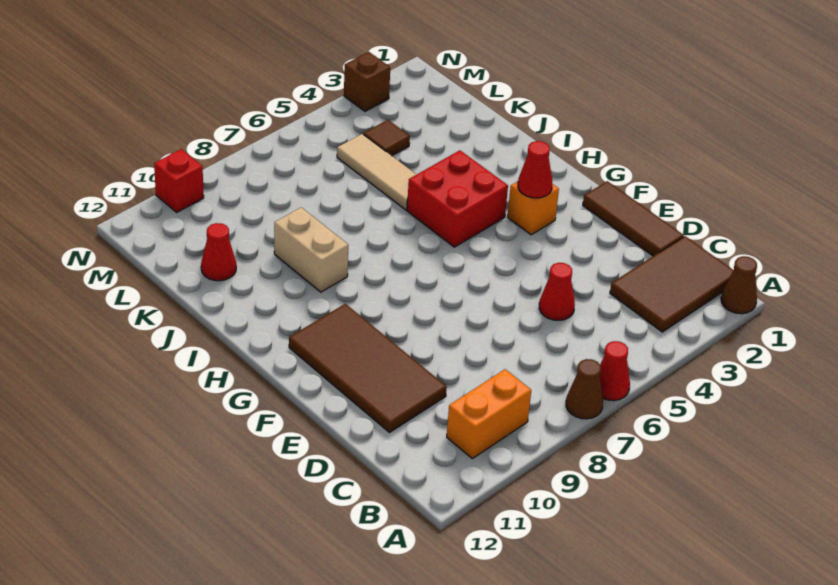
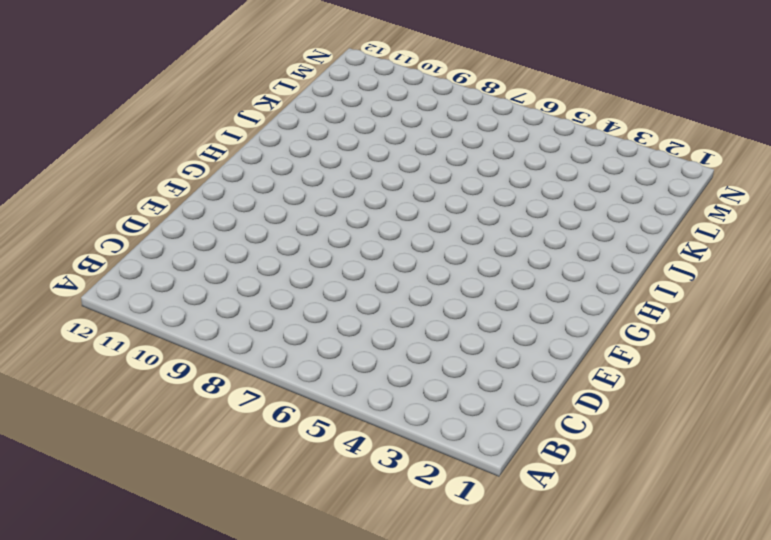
none -> brown 1x1 cone [721,256,757,314]
none -> red 1x1 cone [600,341,630,401]
none -> brown 1x1 cone [566,359,603,419]

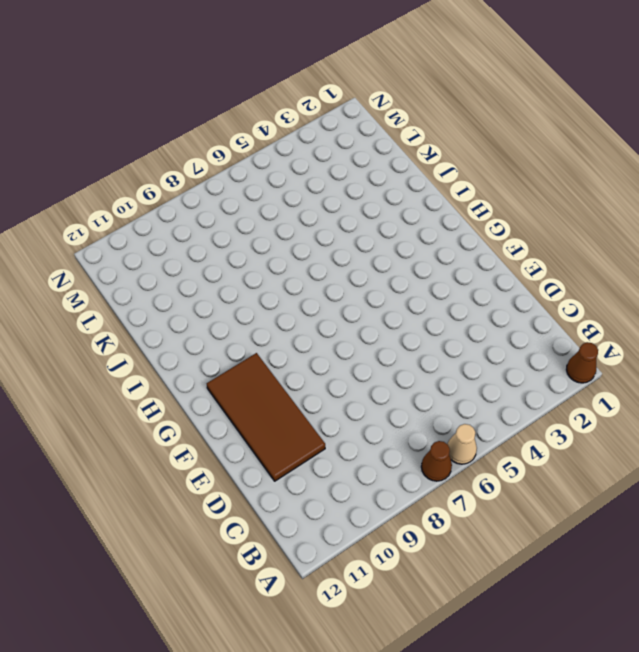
tan 1x1 cone [447,424,477,464] -> red 1x1 cone [600,341,630,401]
none -> brown 2x3 tile [610,236,733,332]
none -> orange 1x2 brick [447,369,531,459]
none -> brown 1x3 tile [583,181,684,256]

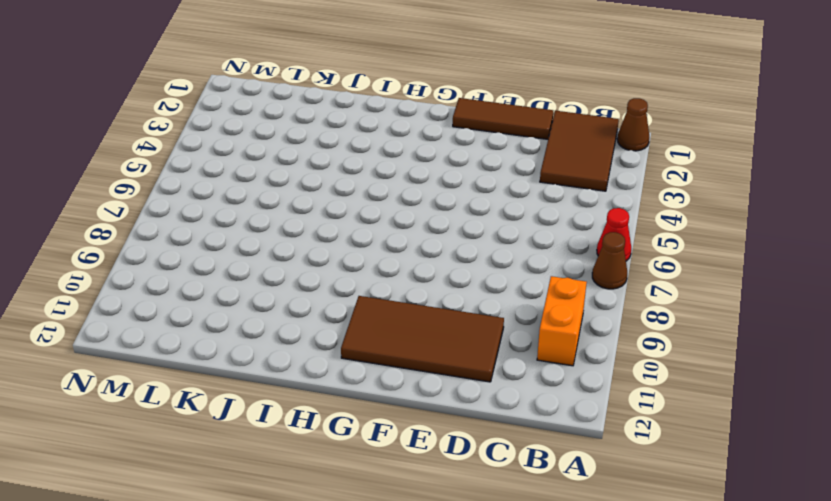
none -> red 1x1 cone [539,263,575,320]
none -> orange 1x1 brick [508,181,559,235]
none -> red 2x2 brick [407,150,508,247]

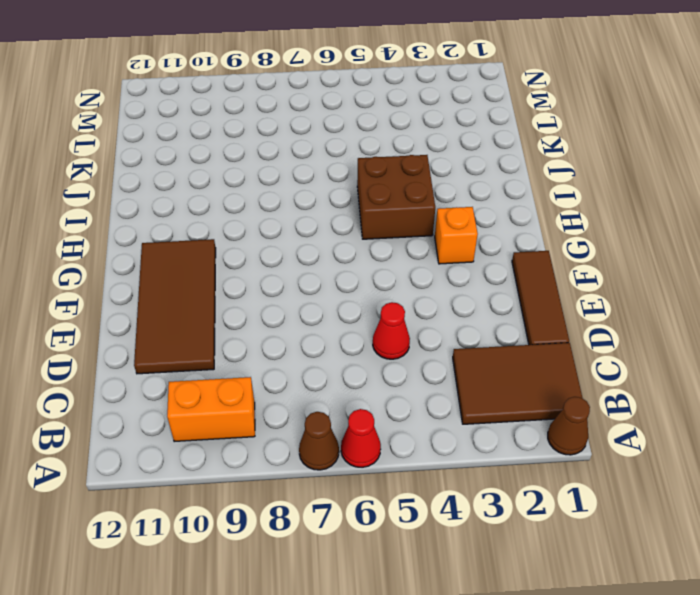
brown 2x2 brick [357,155,435,239] -> red 2x2 brick [407,150,508,247]
none -> tan 1x2 brick [274,207,348,292]
none -> tan 1x3 tile [337,134,416,210]
none -> red 1x1 cone [201,223,236,281]

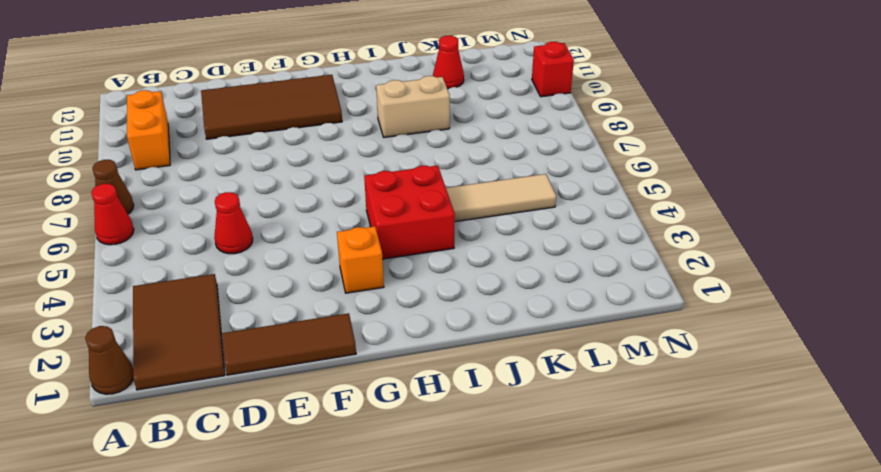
none -> brown 1x1 tile [363,120,410,156]
none -> brown 1x1 brick [344,52,390,111]
none -> red 1x1 cone [518,141,552,198]

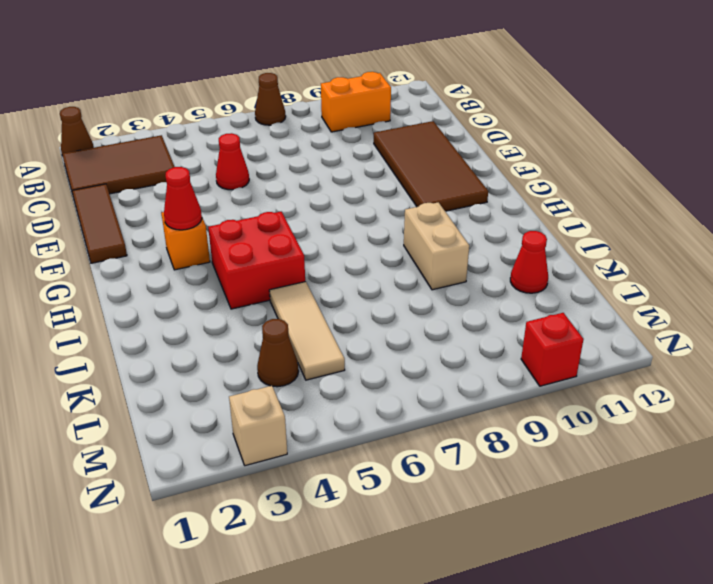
brown 1x1 cone [257,319,299,387] -> brown 1x1 tile [363,120,410,156]
tan 1x1 brick [229,386,287,466] -> brown 1x1 brick [344,52,390,111]
none -> red 1x1 cone [600,341,630,401]

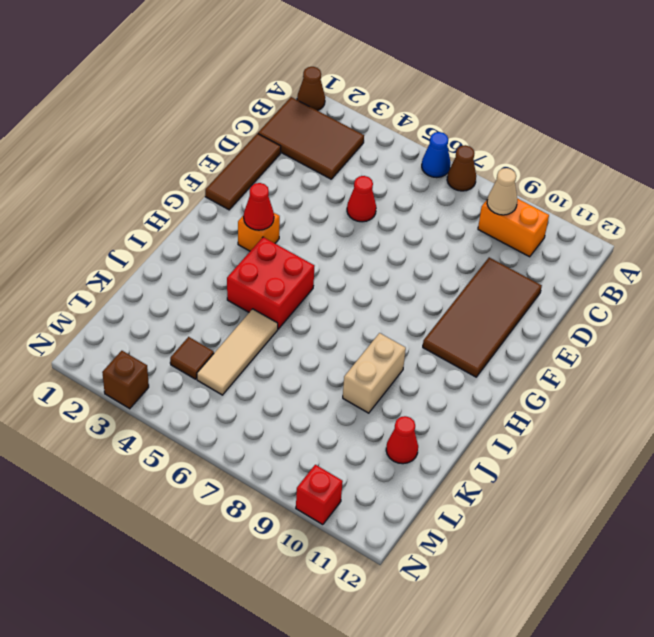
blue 1x1 cone [422,132,451,178] -> red 1x1 cone [600,341,630,401]
tan 1x1 cone [487,168,517,215] -> none

